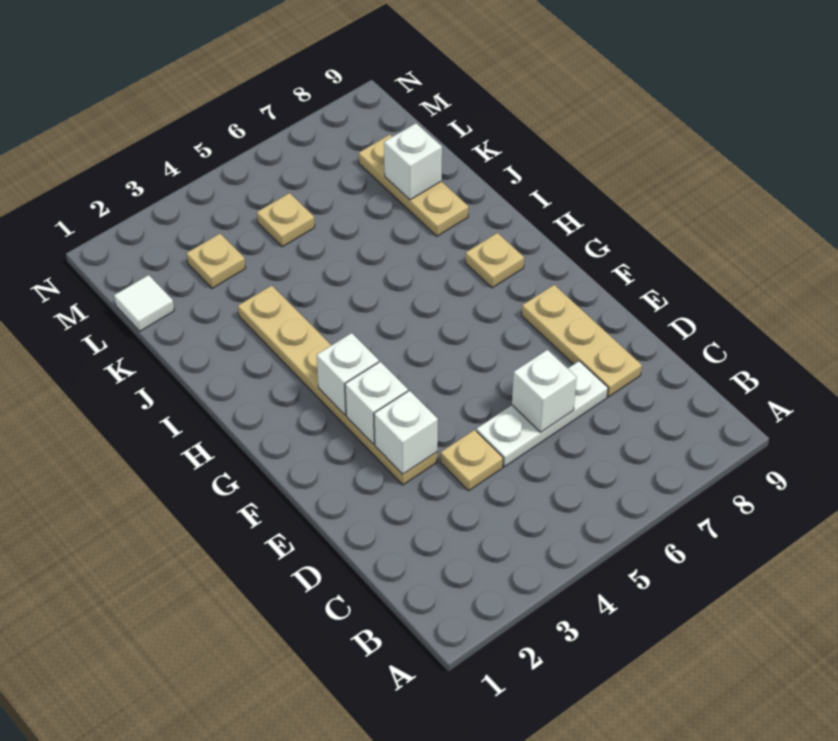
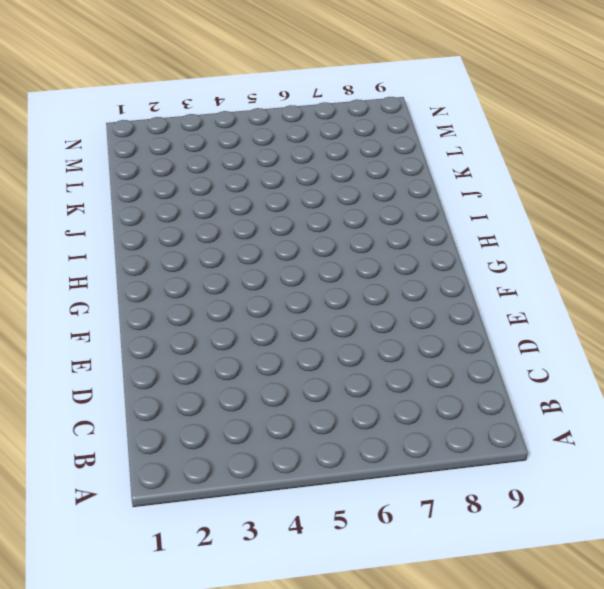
none -> tan 1x1 plate [440,430,503,491]
none -> white 1x3 plate [476,361,608,467]
none -> tan 1x3 plate [522,285,642,397]

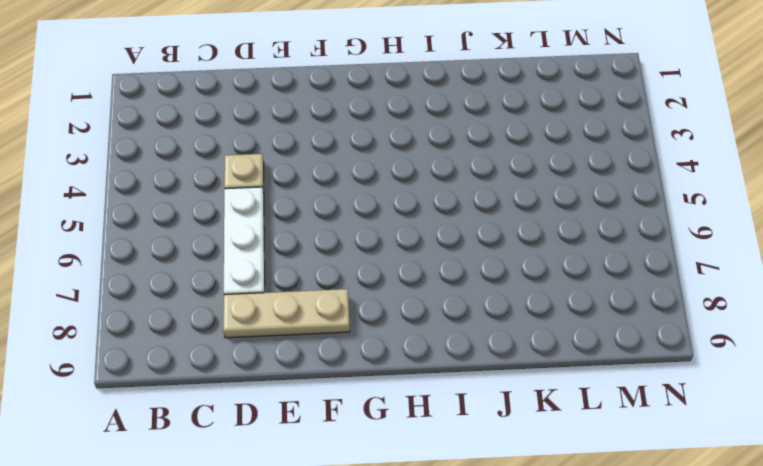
none -> tan 1x6 plate [238,285,437,485]
none -> tan 1x1 plate [465,233,524,288]
none -> tan 1x3 plate [359,135,469,236]

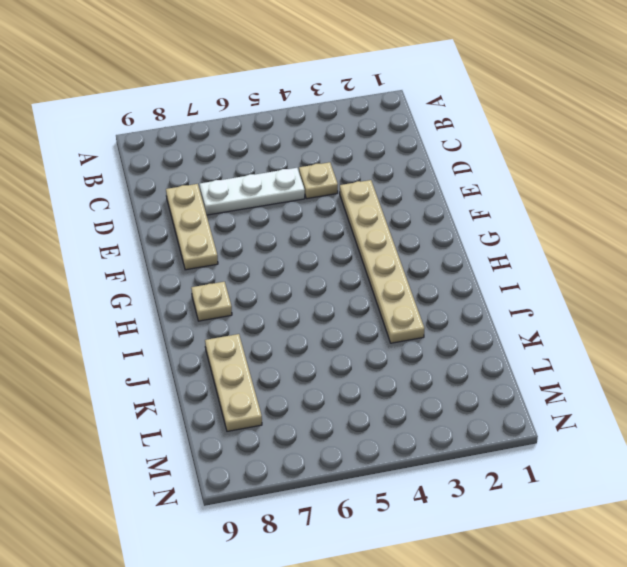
none -> white 1x1 tile [114,275,174,331]
none -> tan 1x1 plate [187,234,246,288]
none -> tan 1x1 plate [257,193,315,247]

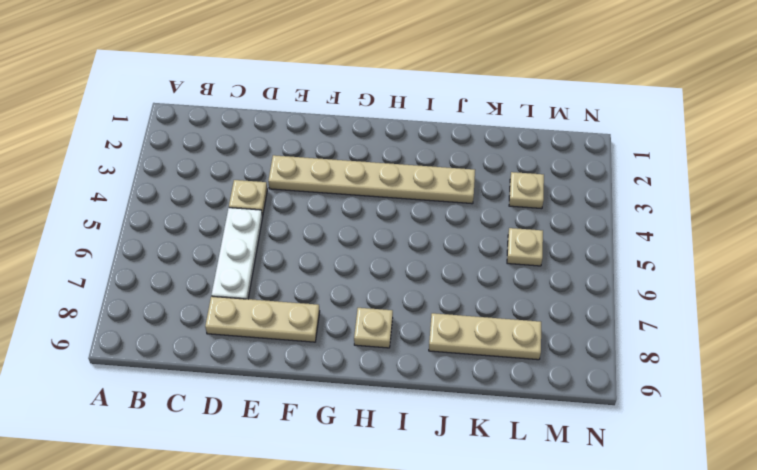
none -> white 1x1 tile [114,275,174,331]
none -> white 1x1 brick [512,350,577,432]
none -> white 1x1 brick [374,391,438,474]

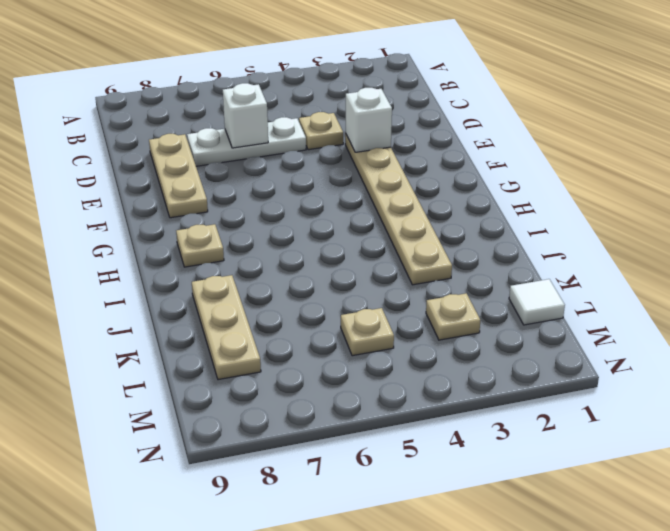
none -> white 1x1 brick [345,362,408,444]
none -> white 1x1 brick [317,333,379,415]
none -> white 1x1 brick [384,123,442,200]

